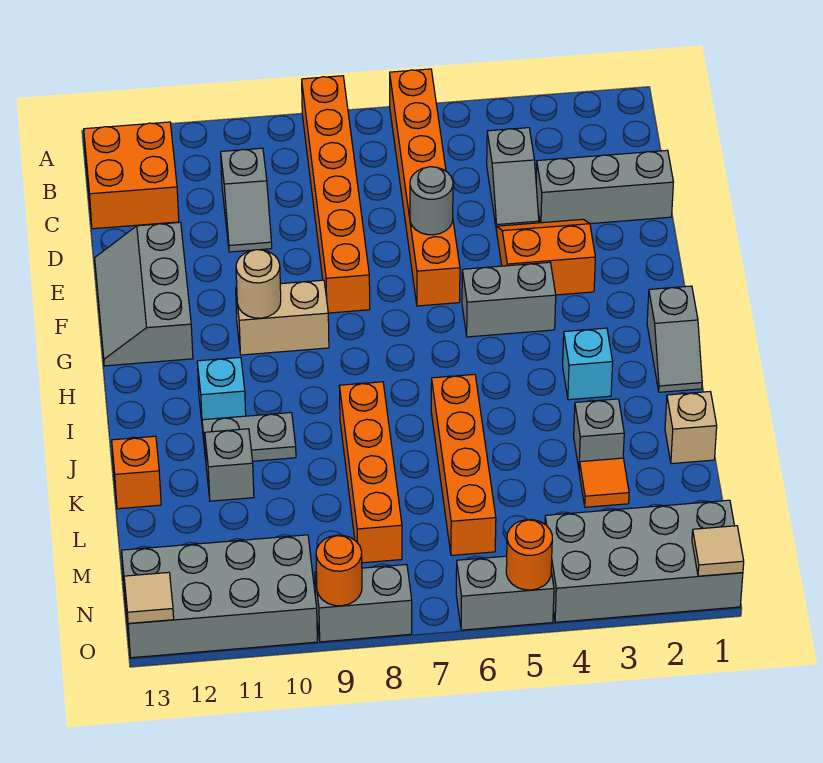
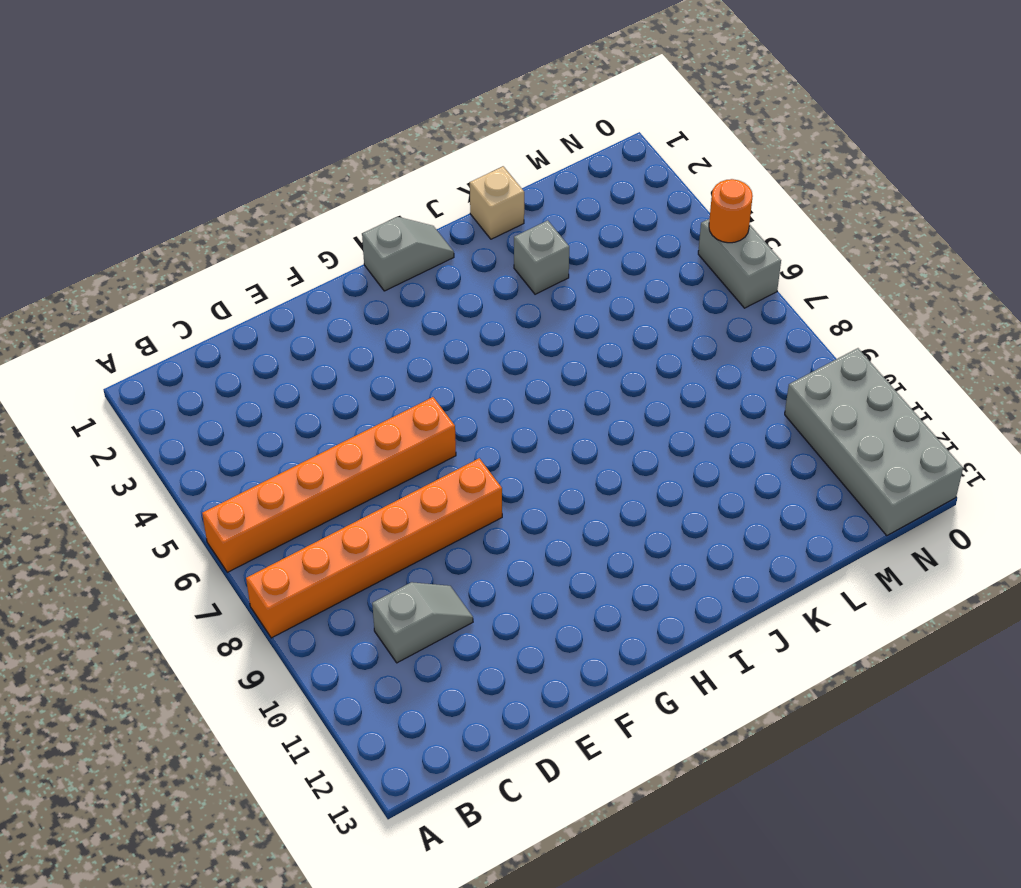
none -> orange 2x2 brick [84,122,179,229]
none -> grey 1x2 slope [487,128,539,231]
none -> grey 1x3 brick [536,150,673,224]
none -> orange 2x2 slope [497,219,595,295]

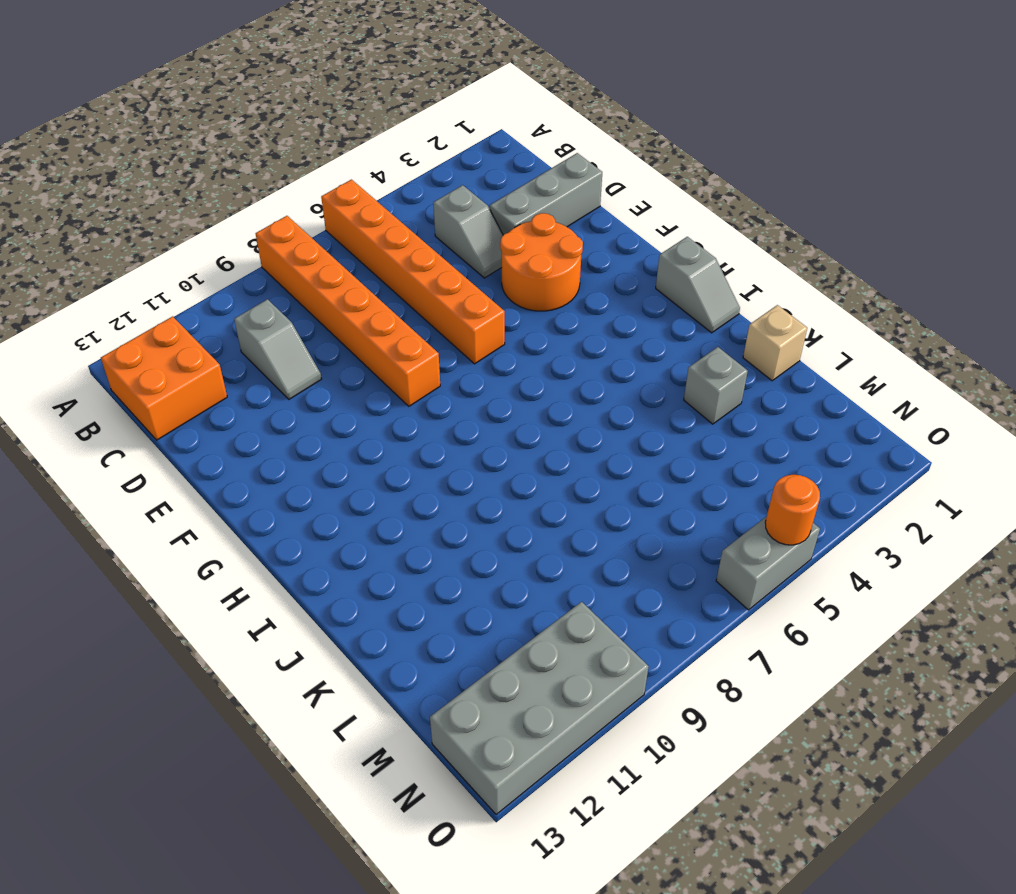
orange 2x2 round brick [500,213,583,311] -> orange 2x2 slope [497,219,595,295]
none -> grey 2x3 slope [95,222,193,366]
none -> grey 1x2 brick [462,262,556,337]
none -> tan 1x2 brick [236,280,329,355]
none -> cyan 1x1 brick [563,328,613,400]

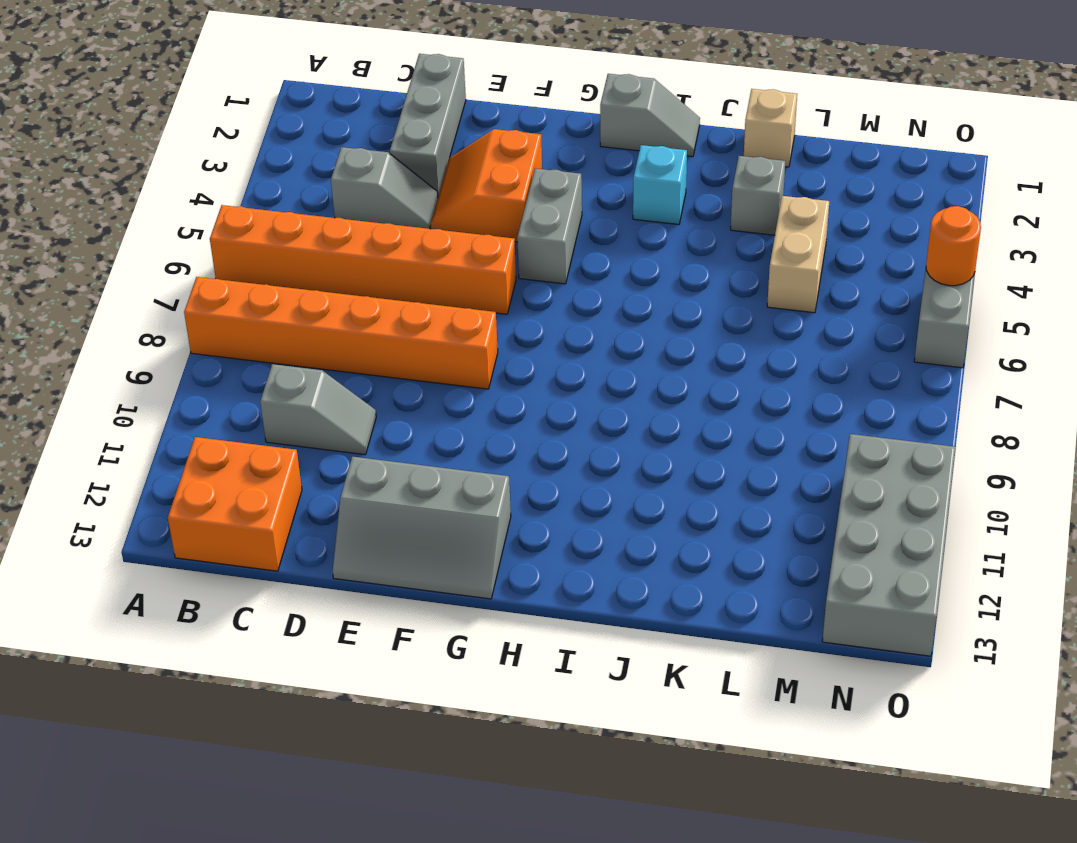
tan 1x2 brick [767,196,829,313] -> tan 1x2 brick moved to [236,280,329,355]
none -> cyan 1x1 brick [197,357,246,421]
none -> orange 1x4 brick [431,374,496,555]
none -> orange 1x4 brick [339,382,402,563]
none -> grey 1x2 plate [202,413,296,461]

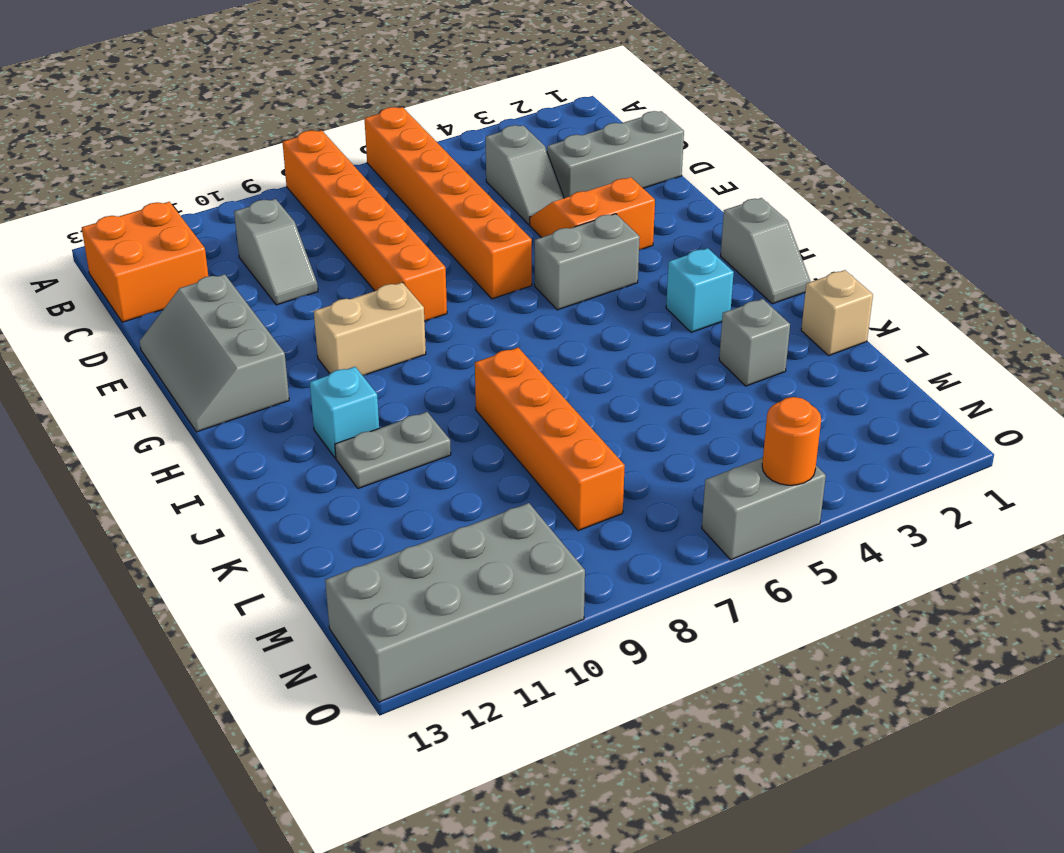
none -> orange 1x4 brick [431,374,496,555]
none -> grey 1x1 brick [205,429,254,501]
none -> orange 1x1 brick [112,436,161,509]
none -> orange 1x1 tile [579,458,629,507]

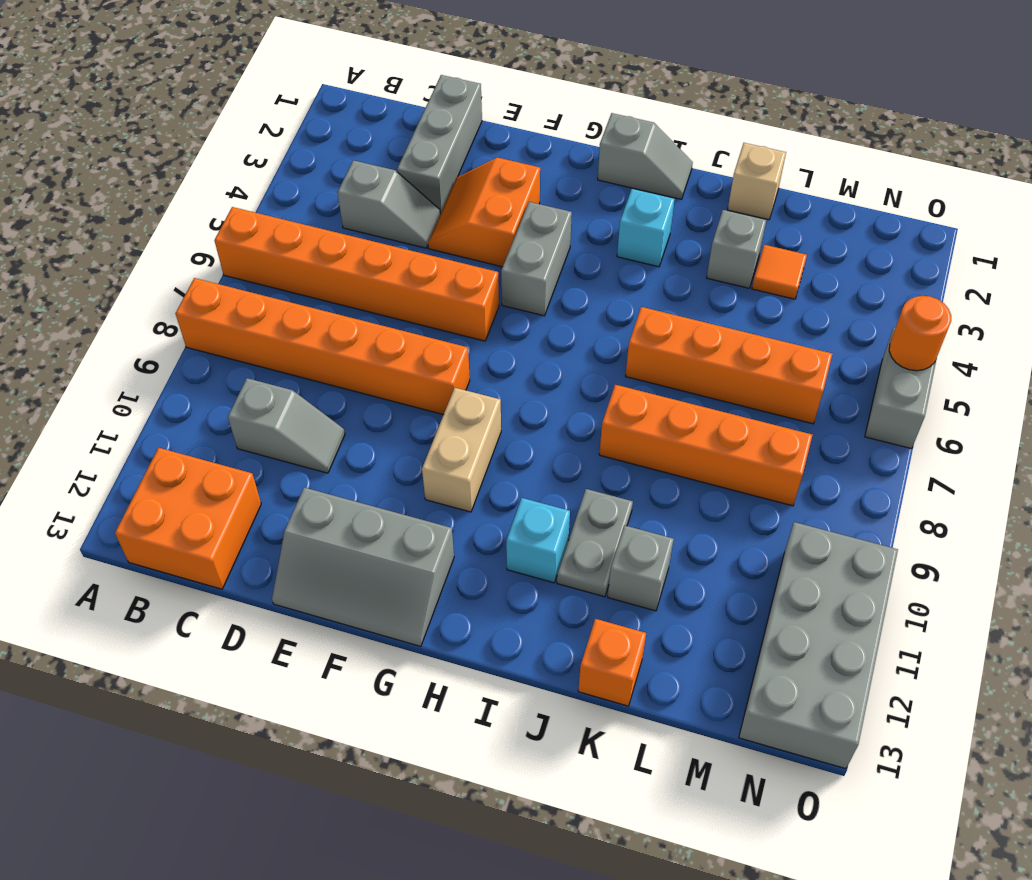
none -> grey 2x4 brick [545,500,743,622]
none -> grey 1x2 brick [315,564,412,642]
none -> grey 1x1 round brick [410,167,453,235]
none -> tan 1x1 round brick [236,250,281,318]

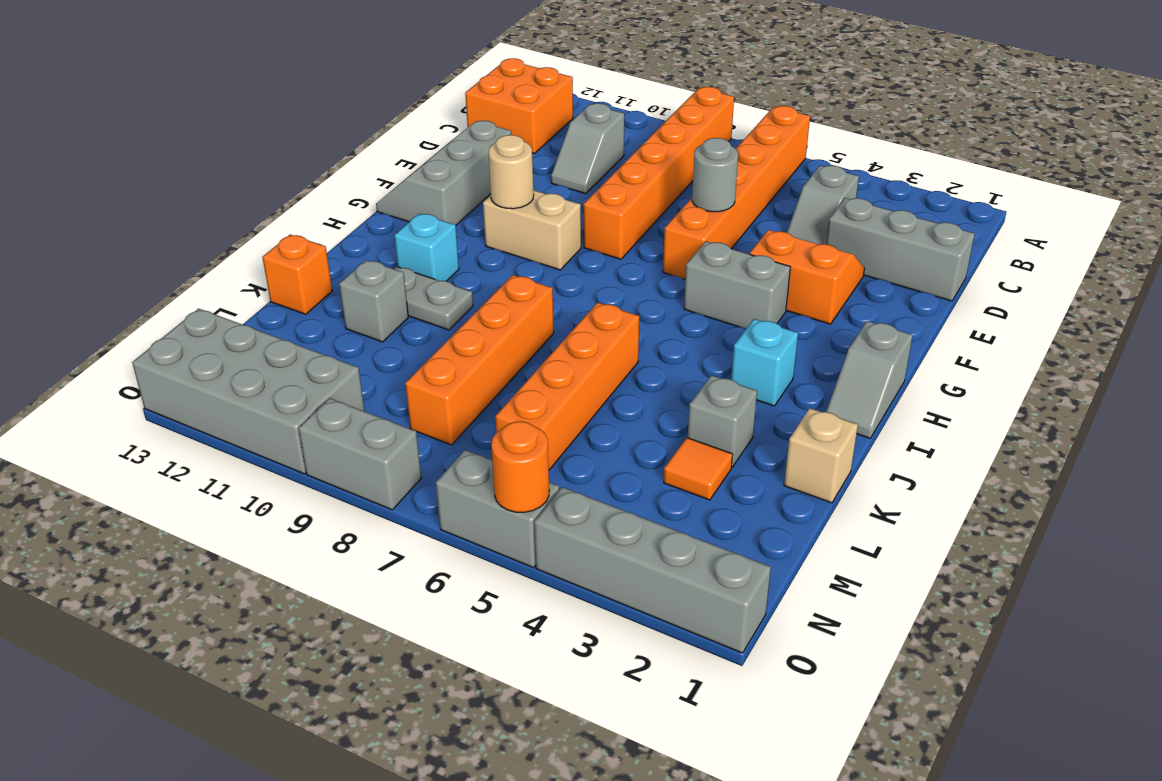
grey 1x4 brick [534,487,771,653] -> grey 2x4 brick [545,500,743,622]
none -> tan 1x1 tile [692,526,744,576]
none -> orange 1x1 round brick [316,535,362,606]
none -> tan 1x1 tile [124,572,174,624]

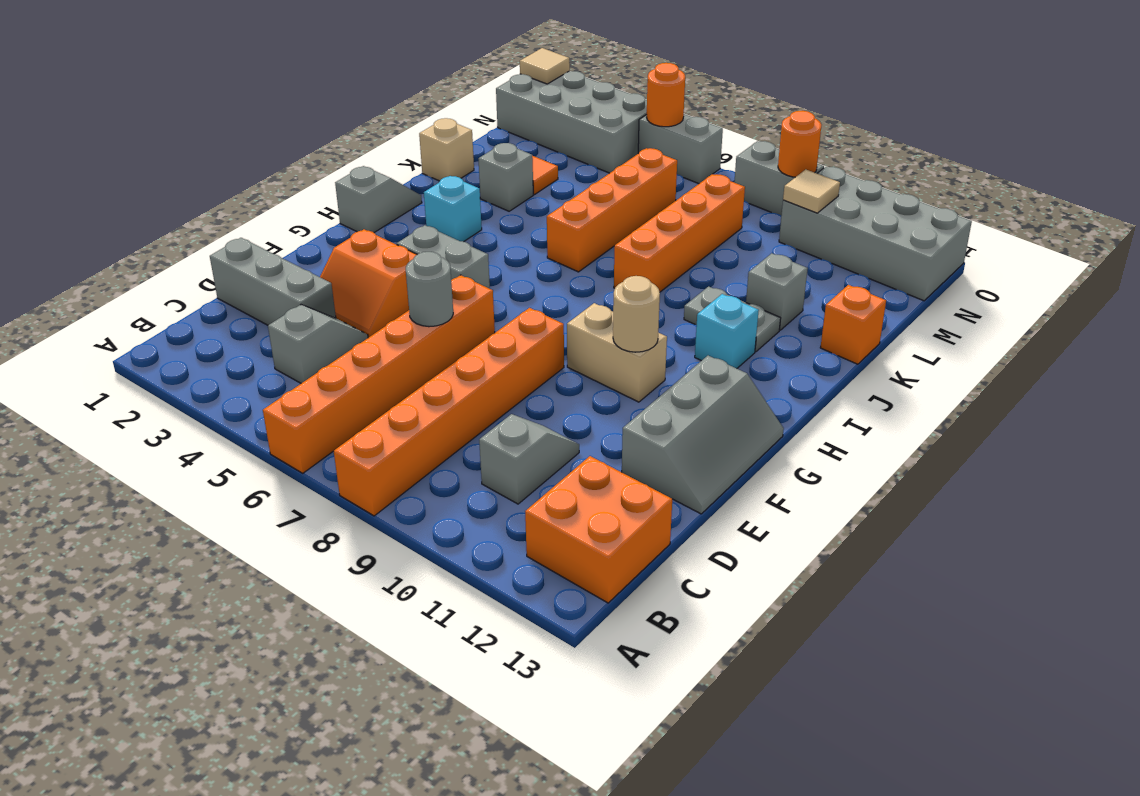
tan 1x1 tile [783,169,840,213] -> tan 1x1 tile moved to [124,572,174,624]

